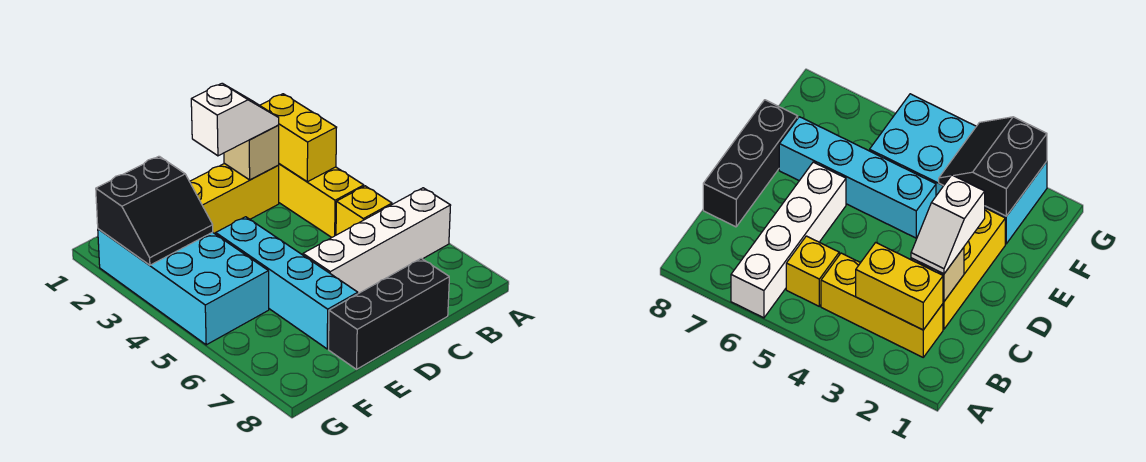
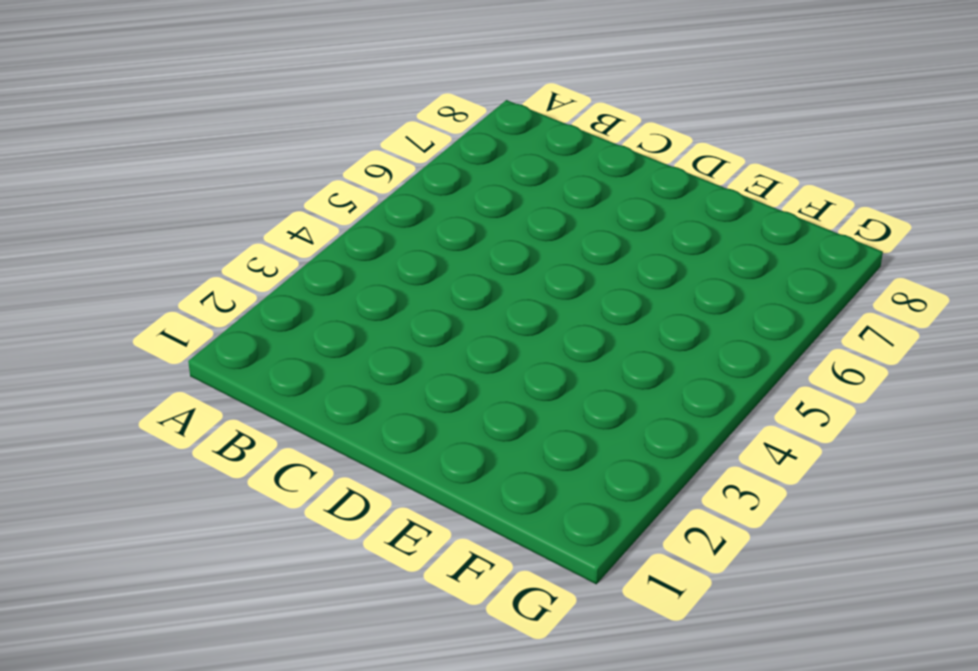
none -> white 1x4 brick [303,188,451,294]
none -> yellow 1x3 brick [278,164,364,238]

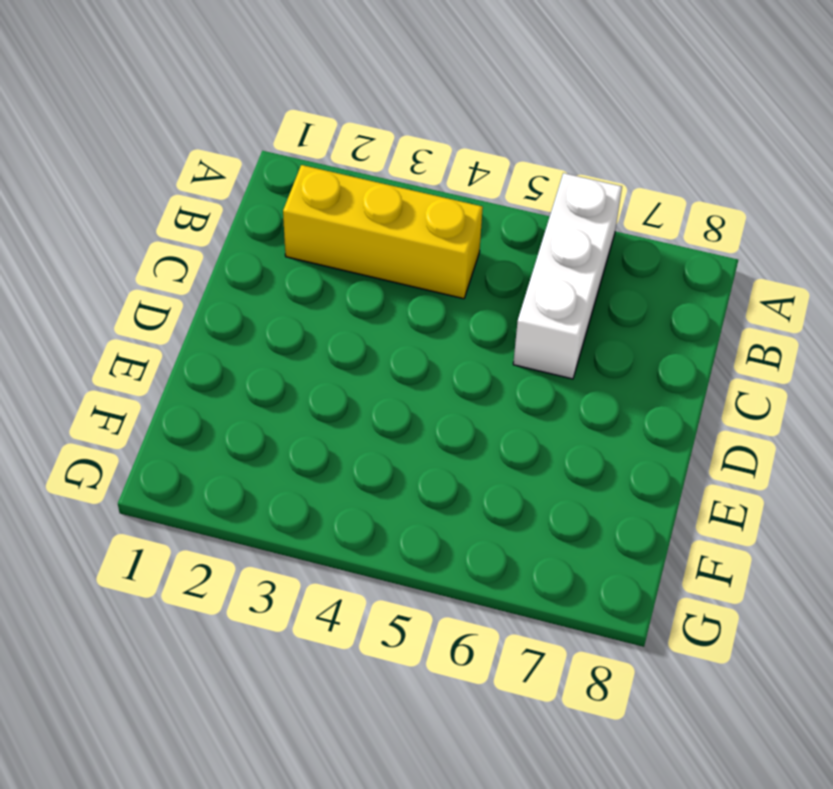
white 1x3 brick [513,173,622,379] -> white 1x4 brick [303,188,451,294]
none -> yellow 1x1 brick [336,186,392,235]
none -> yellow 1x3 brick [190,163,279,234]

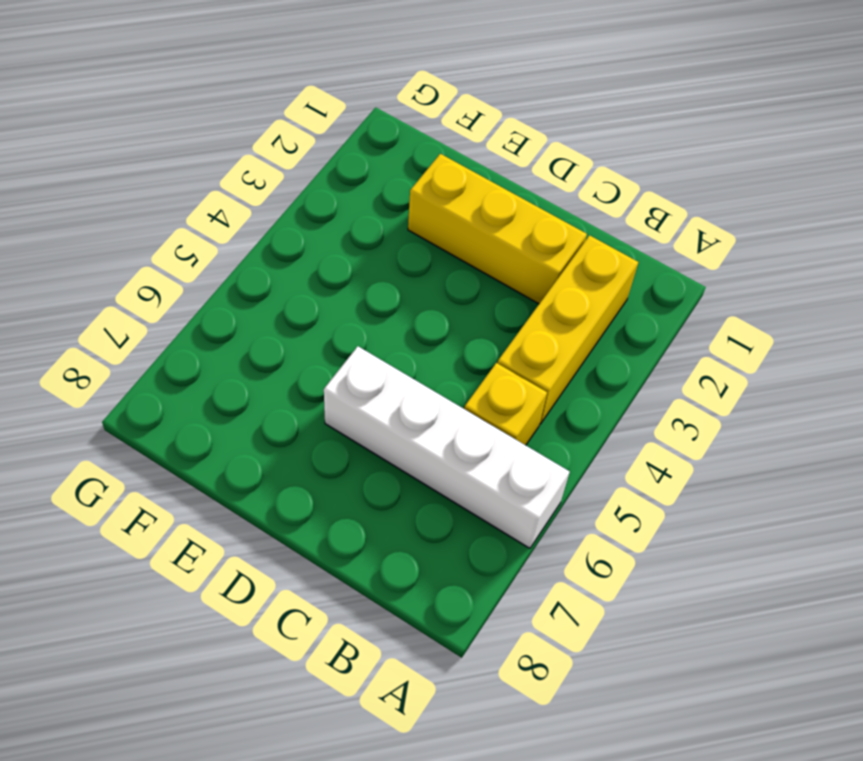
none -> black 1x3 brick [329,258,449,369]
none -> cyan 1x4 brick [216,217,358,349]

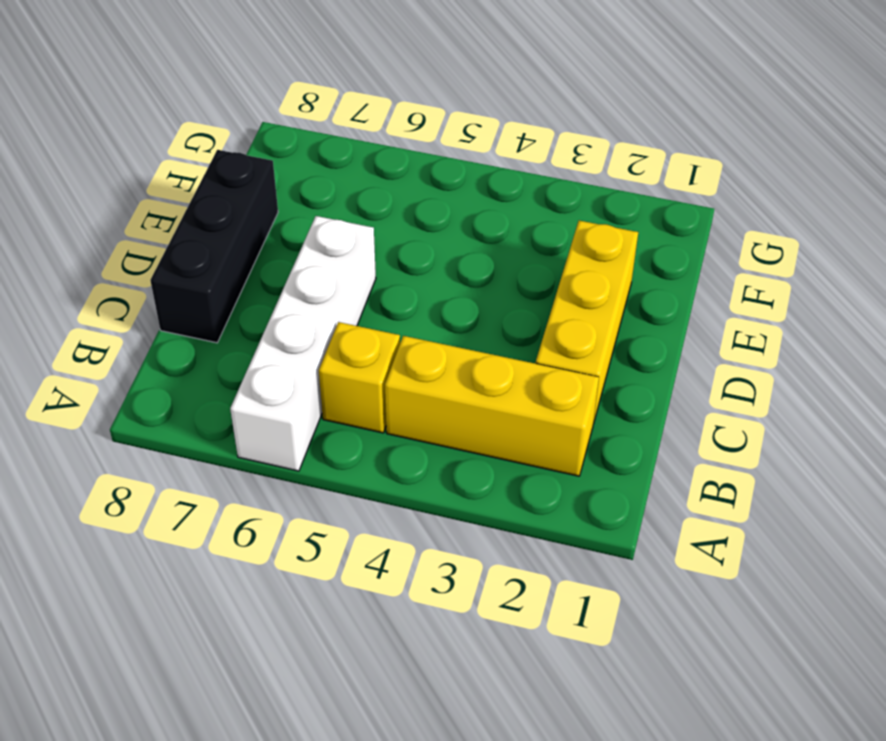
none -> cyan 1x4 brick [216,217,358,349]
none -> cyan 2x4 brick [98,229,269,345]

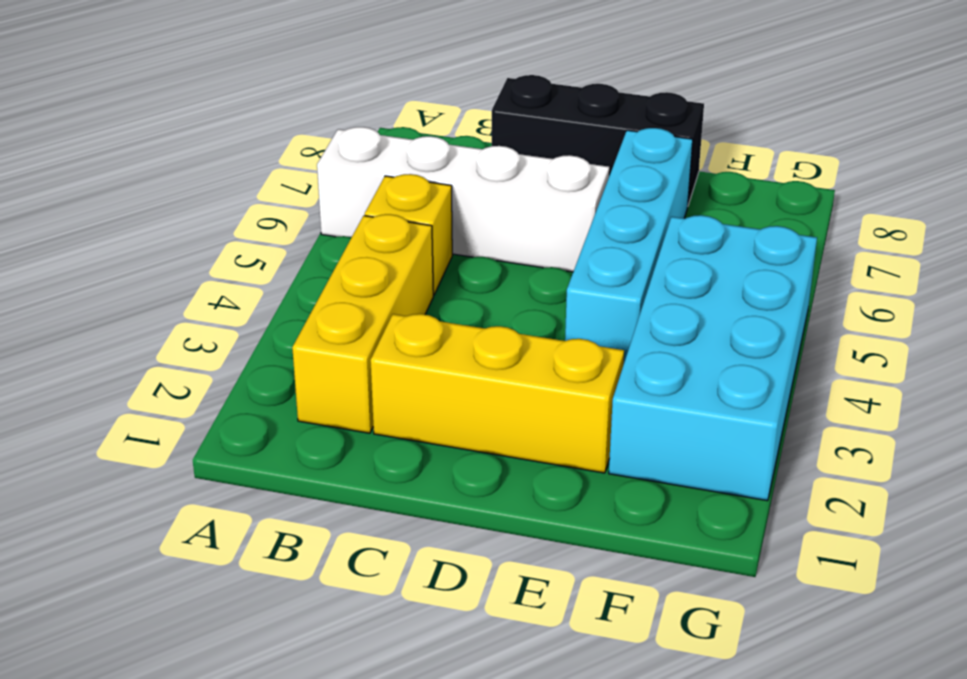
none -> yellow 1x2 brick [260,94,337,182]
none -> tan 1x1 brick [224,125,279,180]

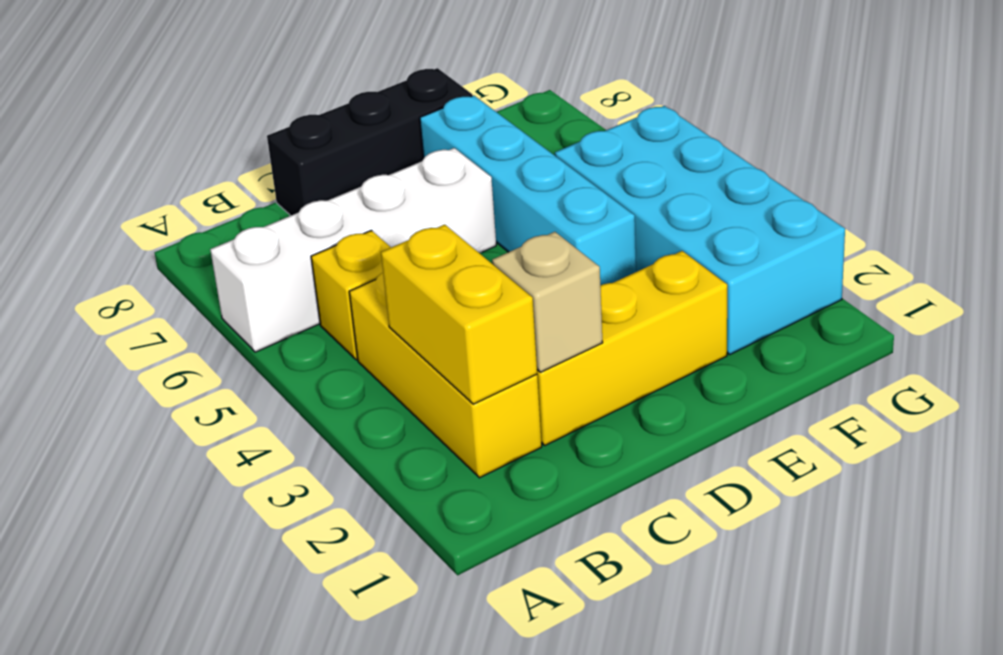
none -> black 2x2 slope [96,156,213,265]
none -> white 1x2 slope [191,83,279,156]

